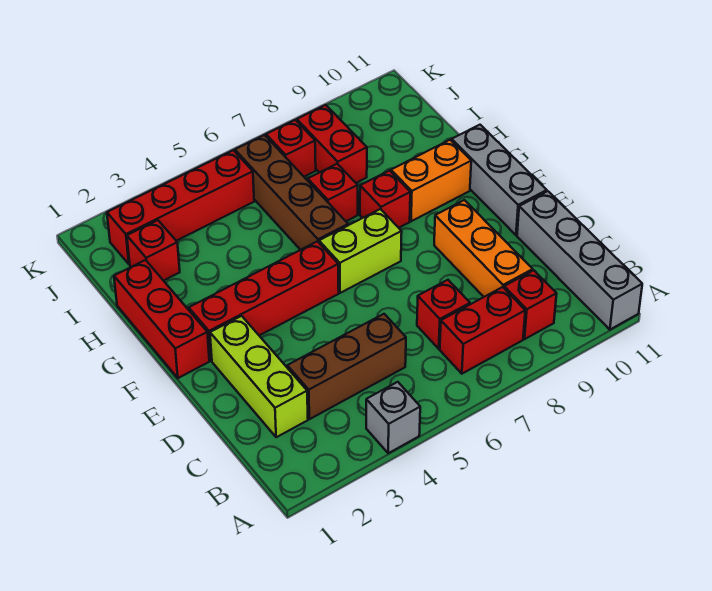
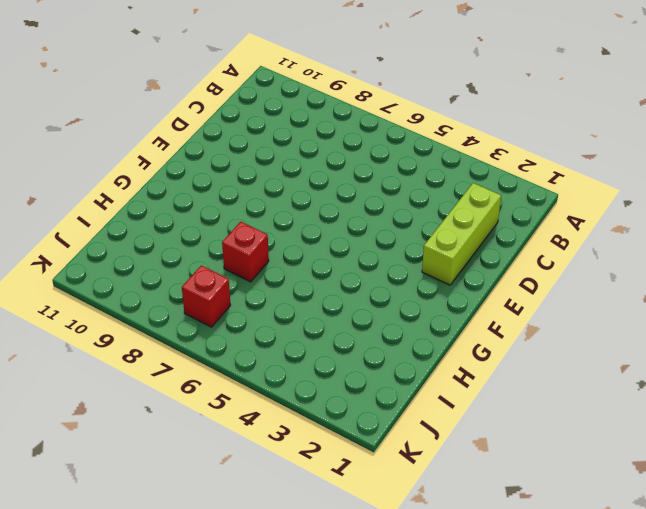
none -> grey 1x1 brick [366,382,420,453]
none -> grey 1x4 brick [517,191,642,330]
none -> red 1x2 brick [440,287,525,374]

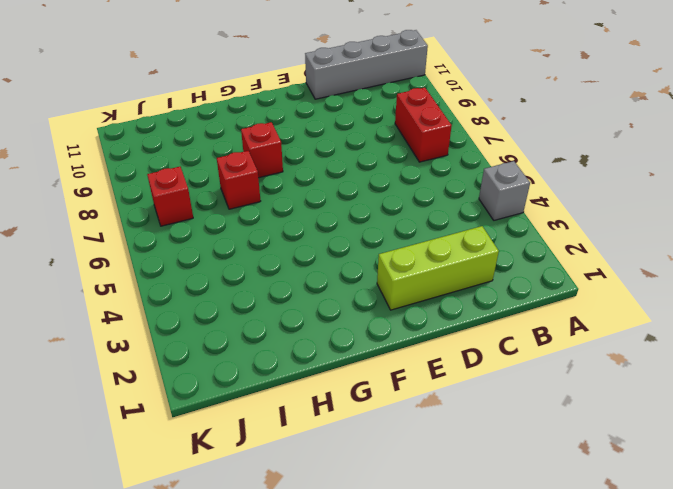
none -> red 1x1 brick [504,270,557,339]
none -> brown 1x3 brick [287,314,406,419]
none -> red 1x1 brick [417,280,470,349]

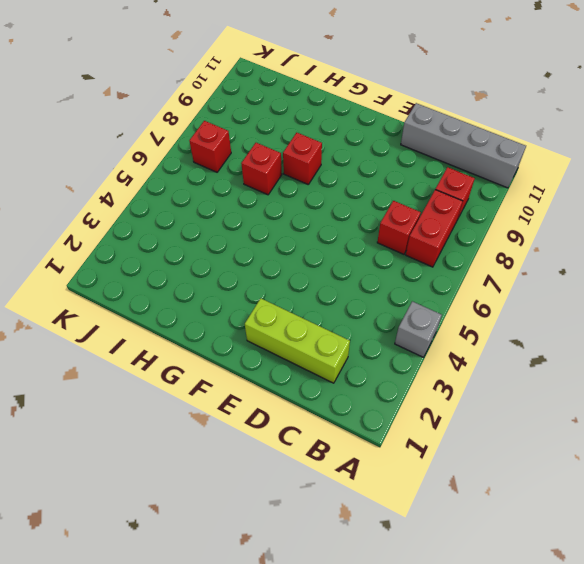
none -> brown 1x3 brick [287,314,406,419]
none -> orange 1x3 brick [434,200,533,297]
none -> grey 1x3 brick [452,125,547,235]

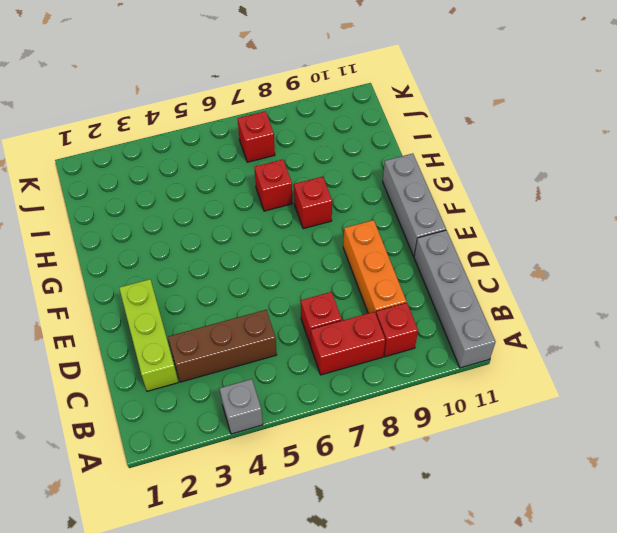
none -> red 1x3 brick [114,260,209,378]
none -> red 1x4 brick [189,241,339,361]
none -> lime 1x2 brick [319,209,402,293]

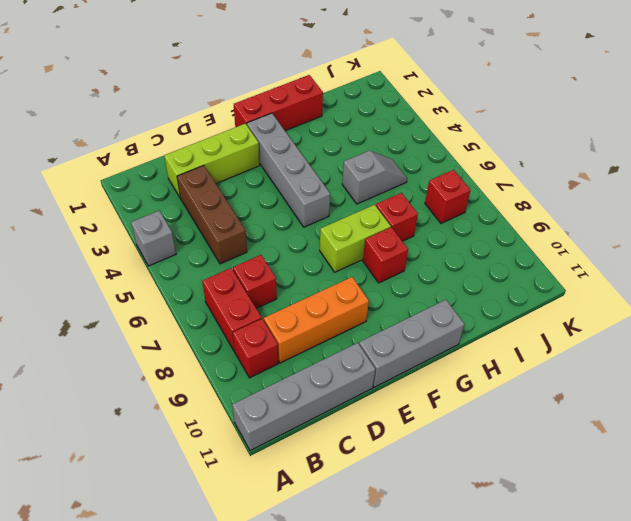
grey 1x4 brick [247,113,330,227] -> red 1x4 brick [189,241,339,361]
lime 1x2 brick [320,205,391,272] -> lime 1x2 brick turned to [319,209,402,293]
grey 1x2 slope [342,151,407,204] -> none
none -> brown 1x4 brick [235,135,348,250]
none -> orange 1x2 brick [391,140,471,221]
none -> red 1x1 brick [127,220,180,281]

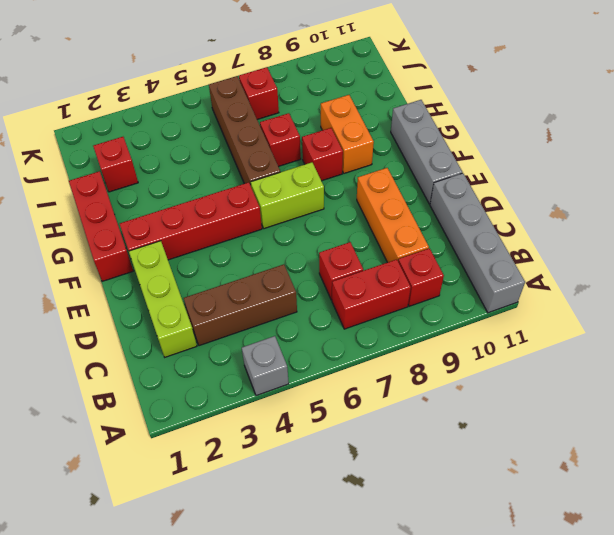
orange 1x2 brick [321,95,374,173] -> orange 1x2 brick turned to [391,140,471,221]
none -> red 1x2 brick [297,105,367,183]
none -> red 1x4 brick [107,150,254,264]

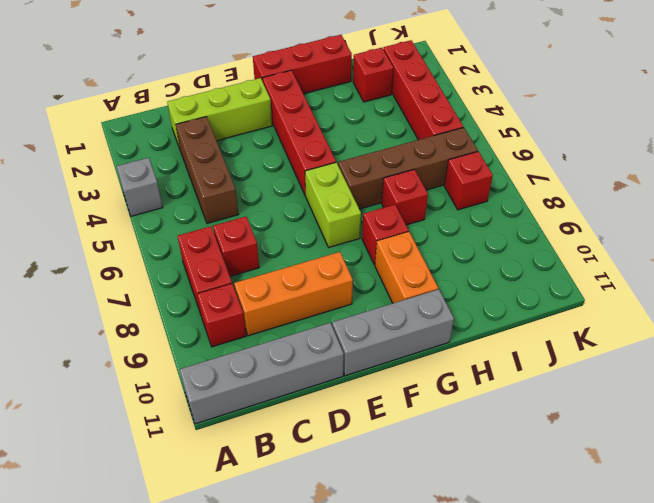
none -> red 1x2 brick [297,105,367,183]

